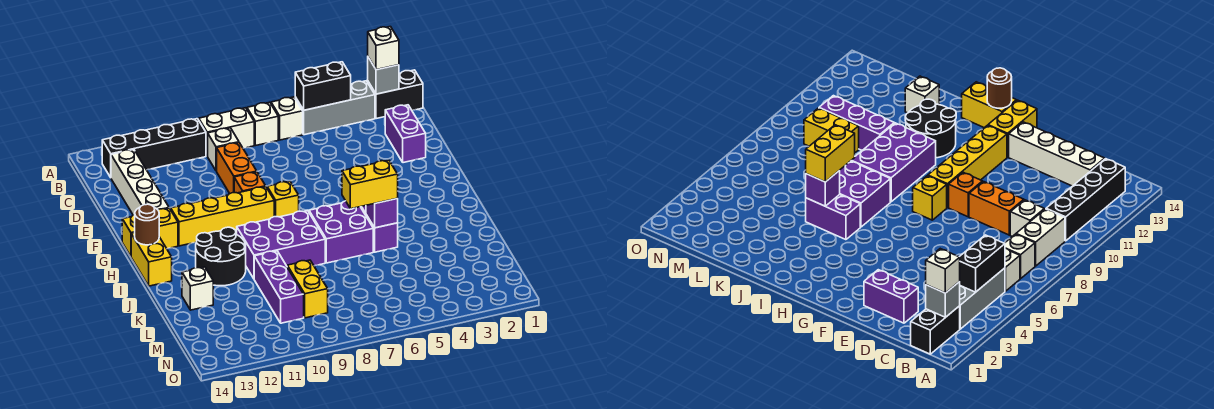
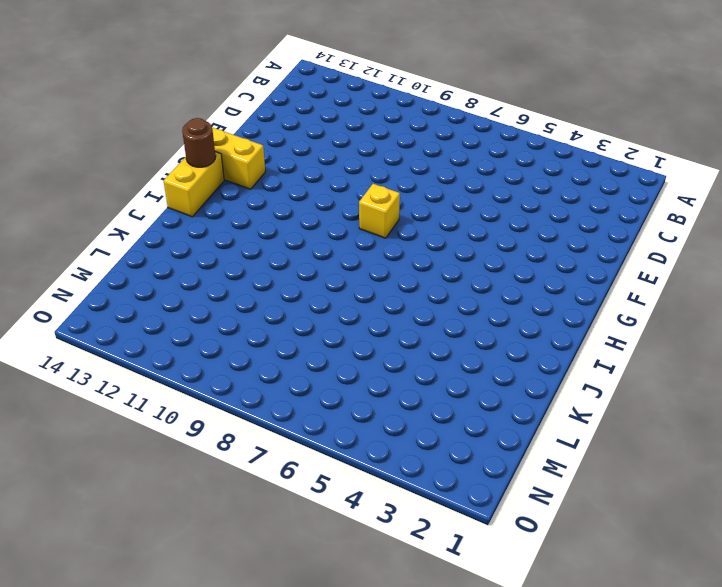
none -> black 1x2 brick [368,70,423,119]
none -> grey 1x3 brick [295,81,375,135]
none -> white 1x1 brick [271,97,303,140]

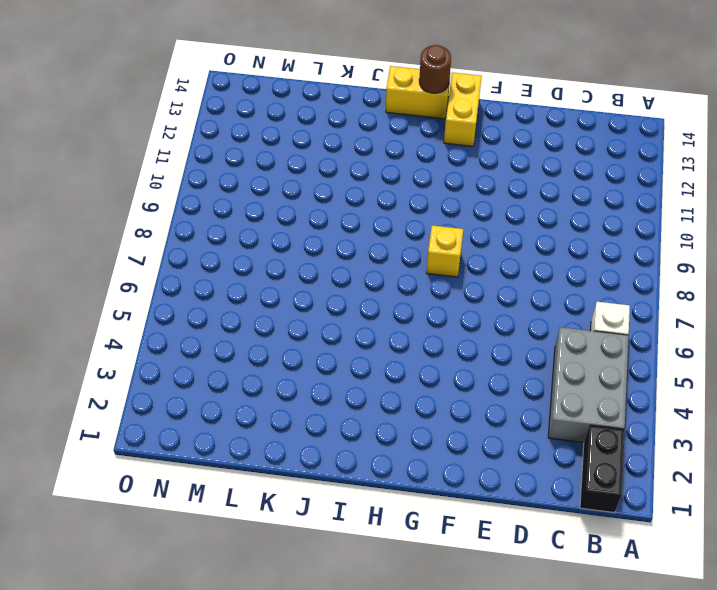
grey 2x3 brick [548,327,629,443] -> grey 1x3 brick [295,81,375,135]
none -> white 1x1 brick [247,102,278,145]
none -> white 1x2 brick [199,108,254,156]
none -> black 1x4 brick [102,119,206,177]

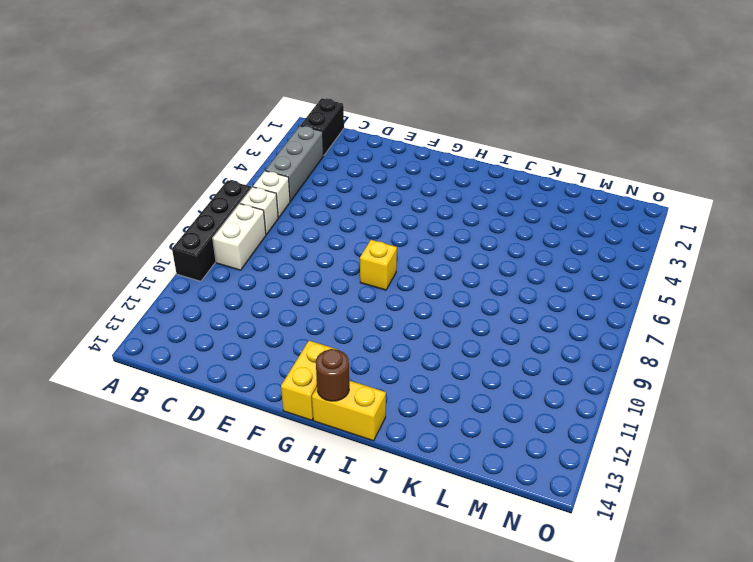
black 1x4 brick [172,180,251,281] -> black 1x4 brick moved to [102,119,206,177]
none -> white 1x1 brick [208,128,239,171]
none -> white 1x4 brick [111,150,169,215]
none -> purple 1x2 brick [385,105,426,163]

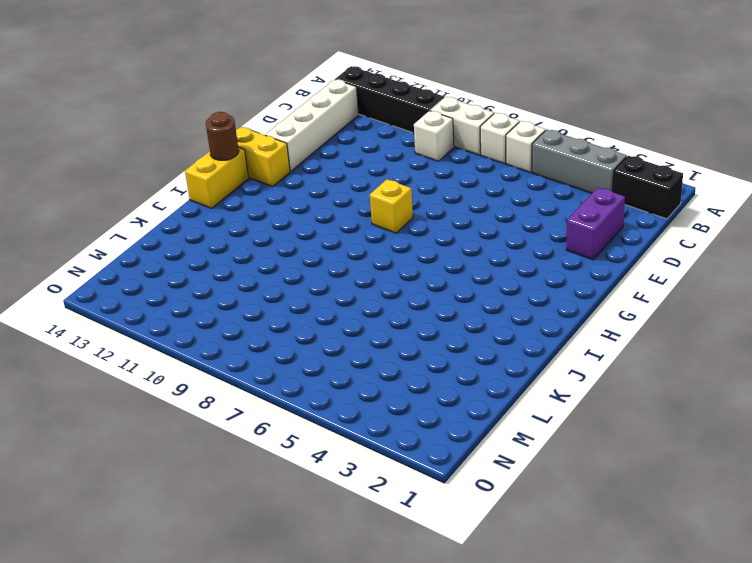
none -> orange 1x2 brick [217,143,257,193]
none -> orange 1x1 brick [234,172,266,193]
none -> yellow 1x4 brick [171,187,274,246]

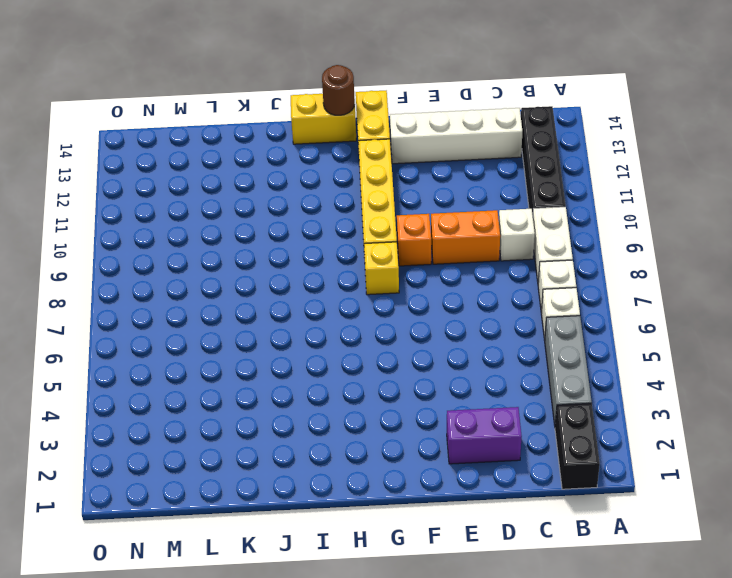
none -> purple 1x2 brick [361,206,398,252]
none -> purple 2x2 brick [309,201,373,263]
none -> purple 2x3 brick [237,211,325,279]

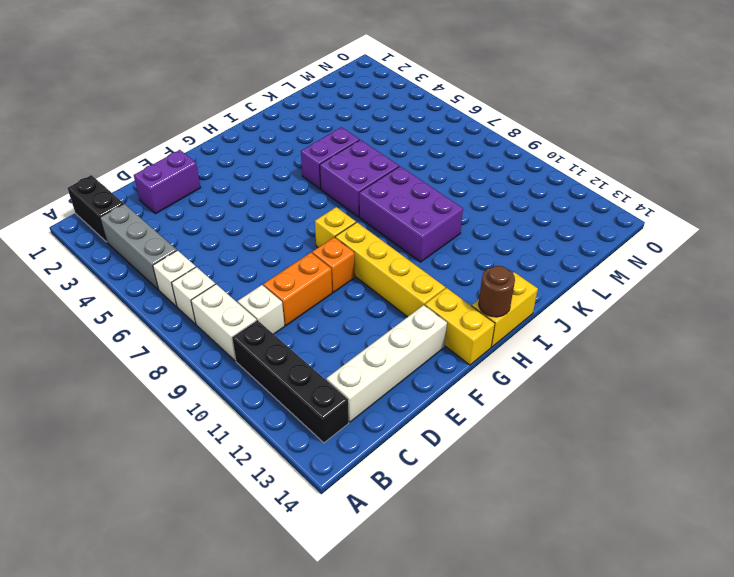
none -> black 2x2 round brick [196,227,246,286]
none -> purple 1x3 brick [254,251,304,323]
none -> white 1x1 brick [182,267,213,310]

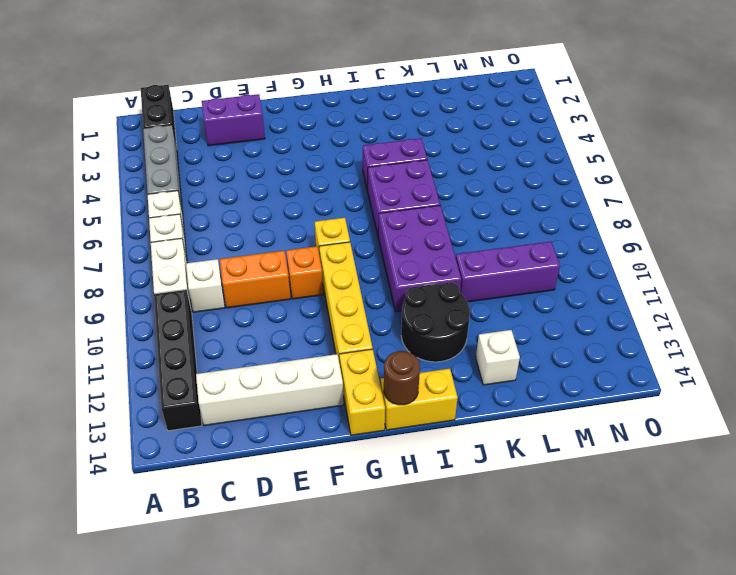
none -> yellow 1x2 brick [287,260,328,318]
none -> grey 1x1 brick [368,57,399,94]
none -> black 1x2 brick [295,62,351,110]

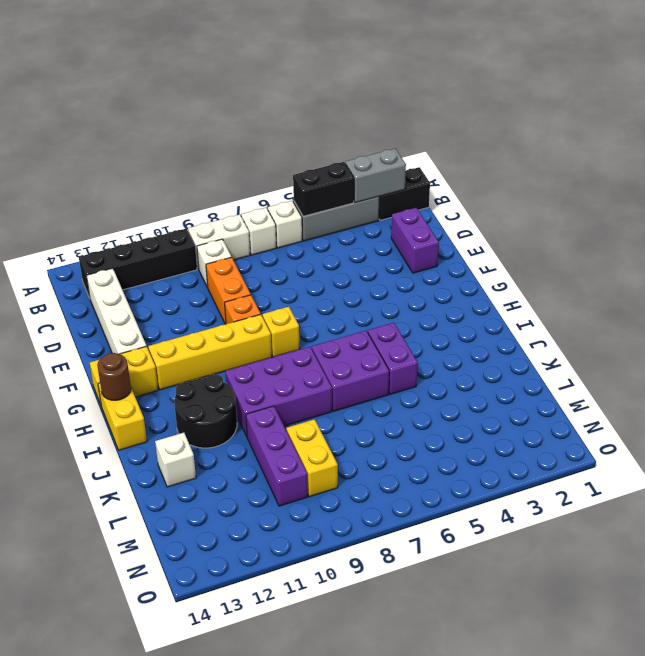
grey 1x2 brick [345,149,406,203] -> grey 1x1 brick [368,57,399,94]
none -> purple 1x1 brick [366,199,398,228]
none -> white 1x1 brick [368,27,399,70]
none -> yellow 1x2 brick [342,160,398,209]

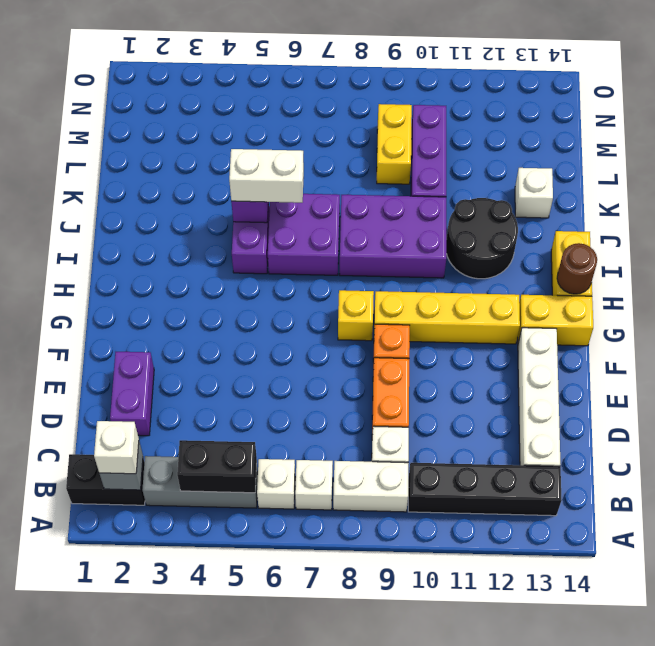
white 1x2 brick [229,149,304,203] -> yellow 1x2 brick [342,160,398,209]

